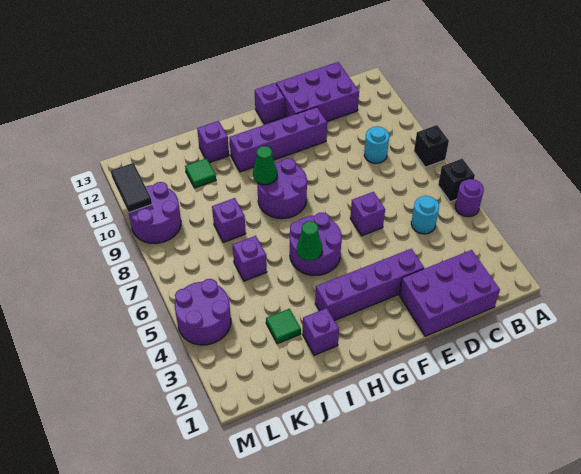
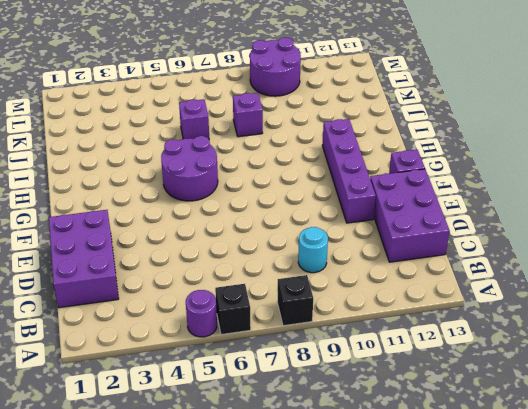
none -> cyan 1x1 round brick [411,196,439,234]
none -> purple 1x4 brick [315,249,424,321]
none -> purple 1x1 brick [350,192,385,236]

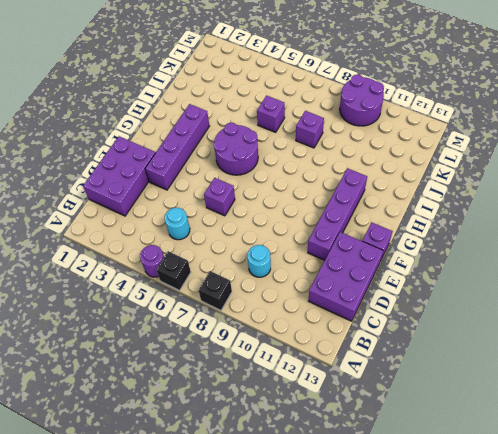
none -> purple 2x2 round brick [257,158,307,219]
none -> purple 1x1 brick [303,308,339,355]
none -> purple 1x1 brick [197,121,229,163]

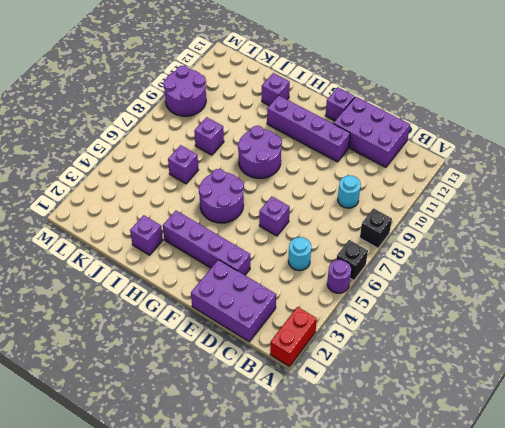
red 1x2 brick [270,307,317,367] -> none
none -> green 1x1 tile [266,309,301,344]
none -> green 1x1 tile [185,158,216,188]
none -> purple 2x2 round brick [175,279,231,345]

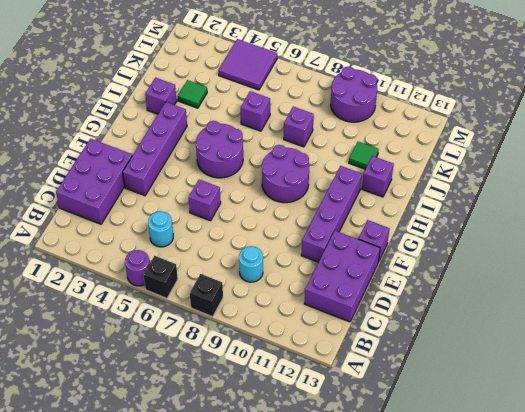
purple 2x2 tile [218,39,277,90] -> purple 2x2 round brick [175,279,231,345]
none -> green 1x1 cone [297,221,322,261]
none -> green 1x1 cone [253,146,277,185]
none -> black 1x2 tile [111,163,152,212]

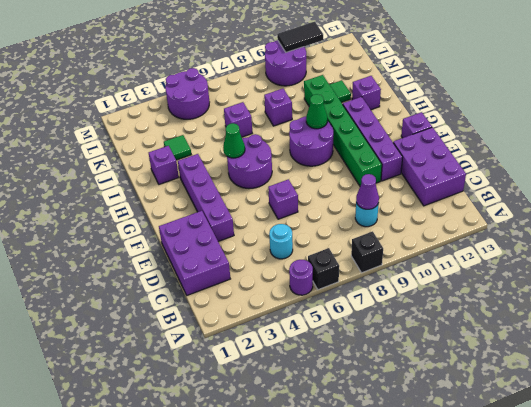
purple 1x1 cone [356,174,379,209] -> none
green 1x6 brick [304,75,382,186] -> none

